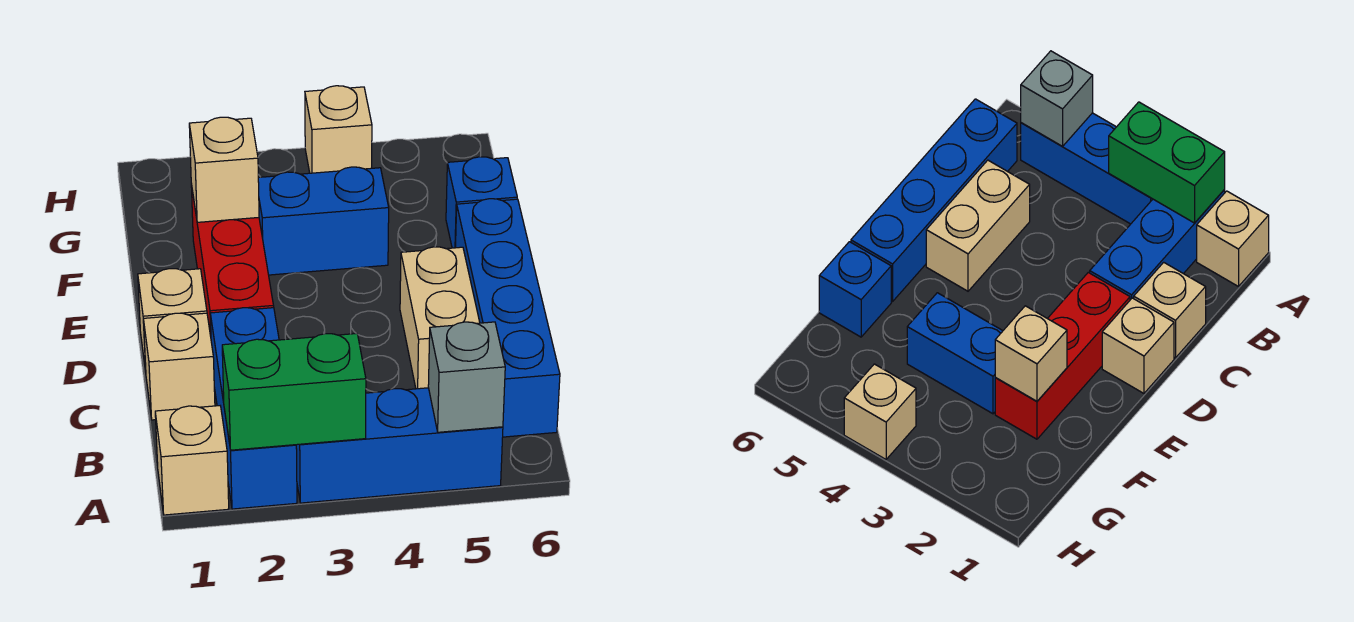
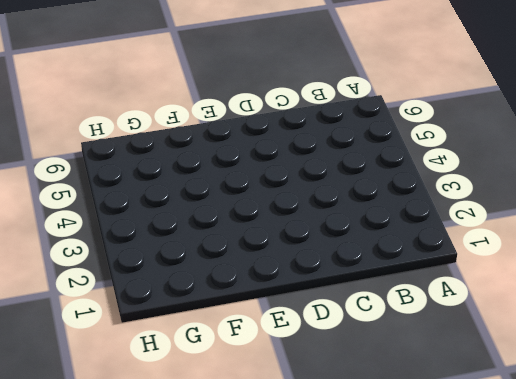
none -> tan 1x1 brick [155,406,229,515]
none -> blue 1x3 brick [210,308,297,509]
none -> blue 1x3 brick [296,388,503,503]

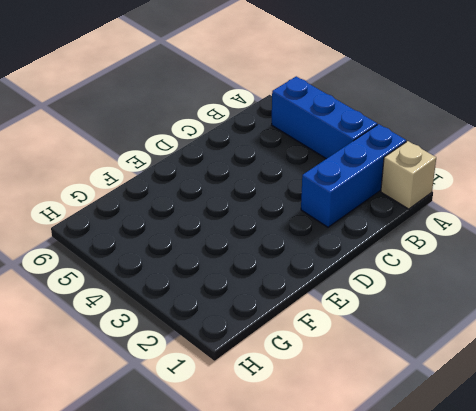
none -> blue 1x4 brick [456,199,560,437]
none -> tan 1x1 brick [143,313,215,420]
none -> tan 1x2 brick [400,247,480,389]

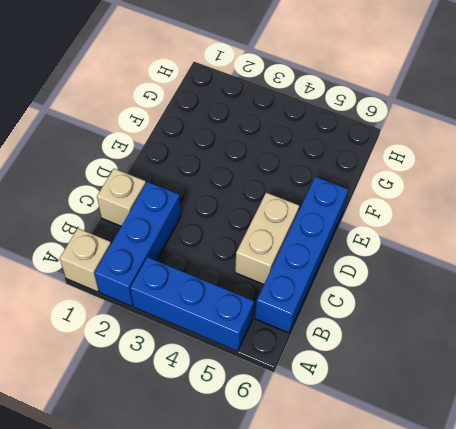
none -> tan 1x1 brick [138,269,207,371]
none -> red 1x3 brick [191,184,274,336]
none -> blue 1x2 brick [258,167,389,275]

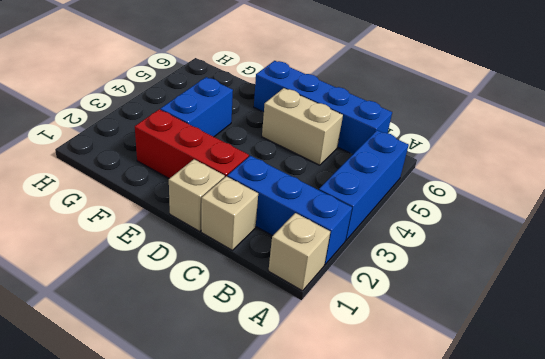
none -> blue 1x1 brick [446,157,517,248]
none -> tan 1x1 brick [305,86,372,173]
none -> green 1x2 brick [222,333,366,450]

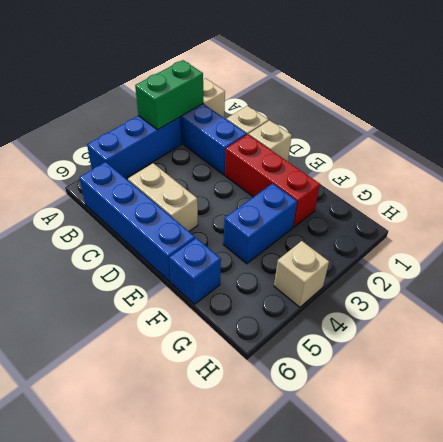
none -> grey 1x1 brick [428,322,505,432]
none -> tan 1x1 brick [189,117,259,222]

